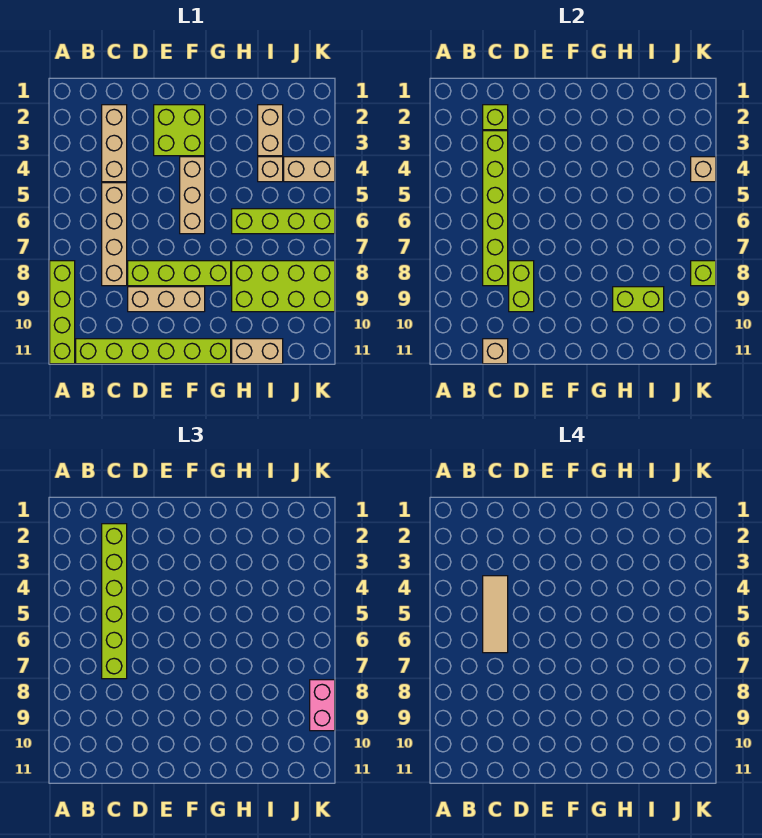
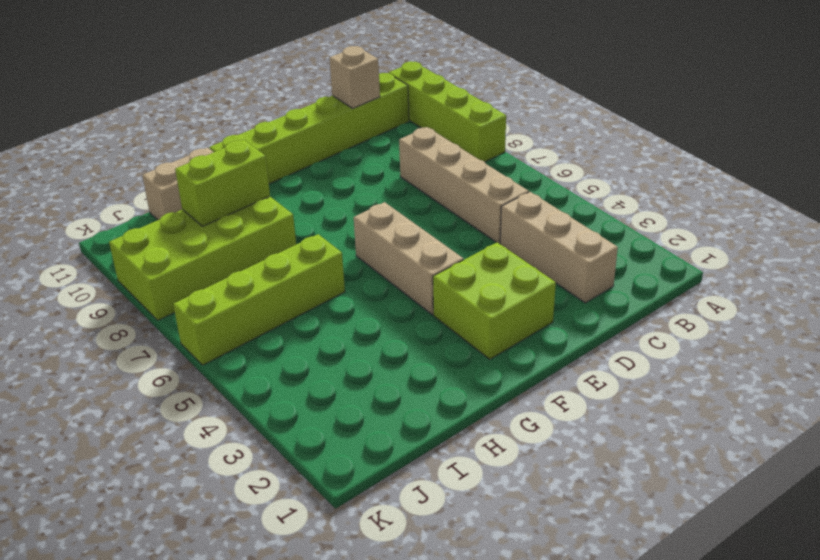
none -> lime 1x4 brick [128,261,231,286]
none -> tan 1x3 brick [128,287,205,312]
none -> tan 1x2 brick [258,105,283,156]

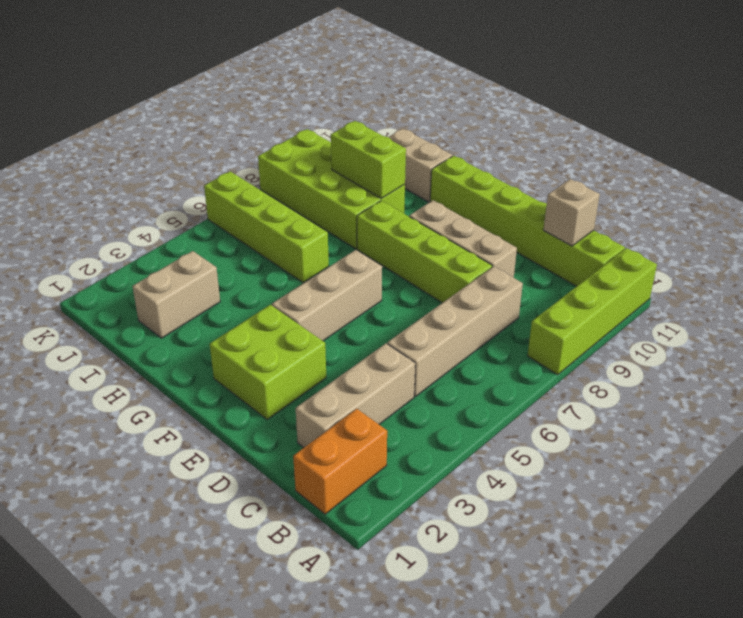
orange 1x2 brick [293,409,387,514] -> none
none -> tan 1x1 brick [258,157,283,182]
none -> tan 1x2 brick [284,157,335,182]
none -> lime 1x1 brick [483,105,508,130]

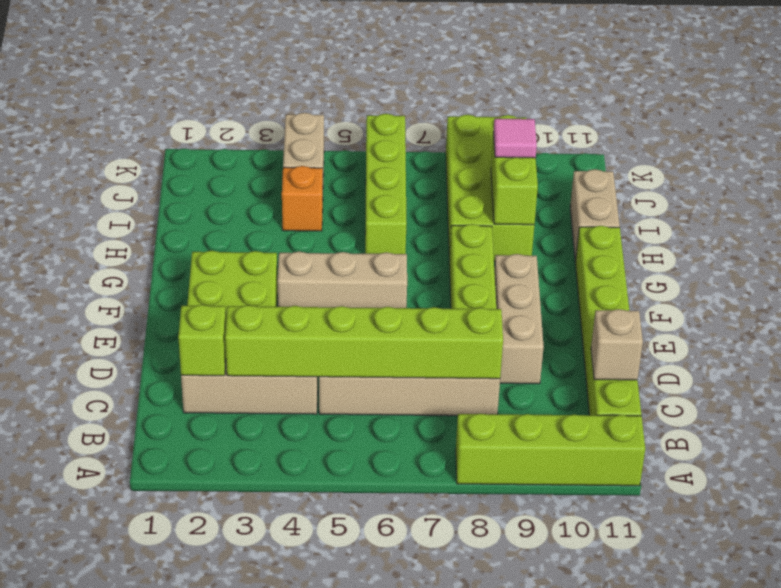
orange 1x1 brick [282,166,323,231] -> tan 1x1 brick [258,157,283,182]
pink 1x1 tile [493,119,537,158] -> none
none -> tan 1x2 brick [258,105,283,156]
none -> lime 1x2 brick [509,261,534,312]
none -> tan 1x1 brick [691,157,716,182]

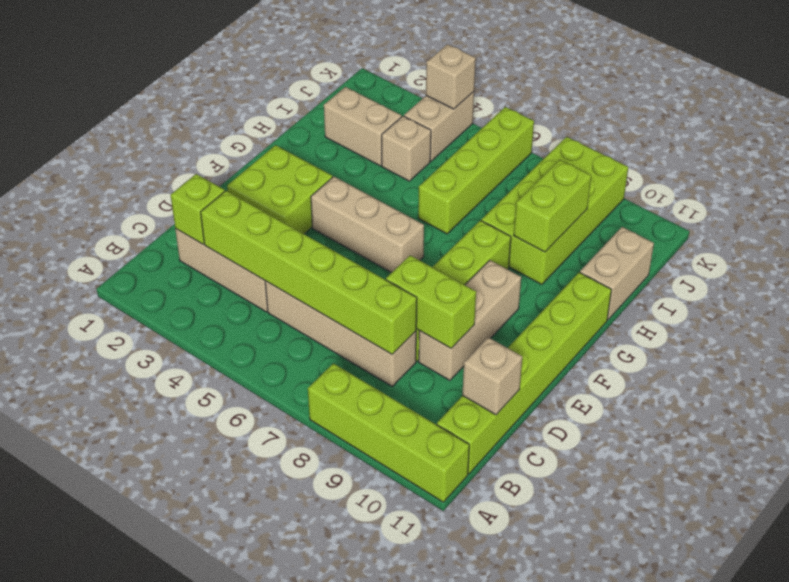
none -> lime 1x1 brick [691,261,716,286]
none -> lime 1x6 brick [102,524,127,679]
none -> pink 1x2 brick [310,680,335,731]

